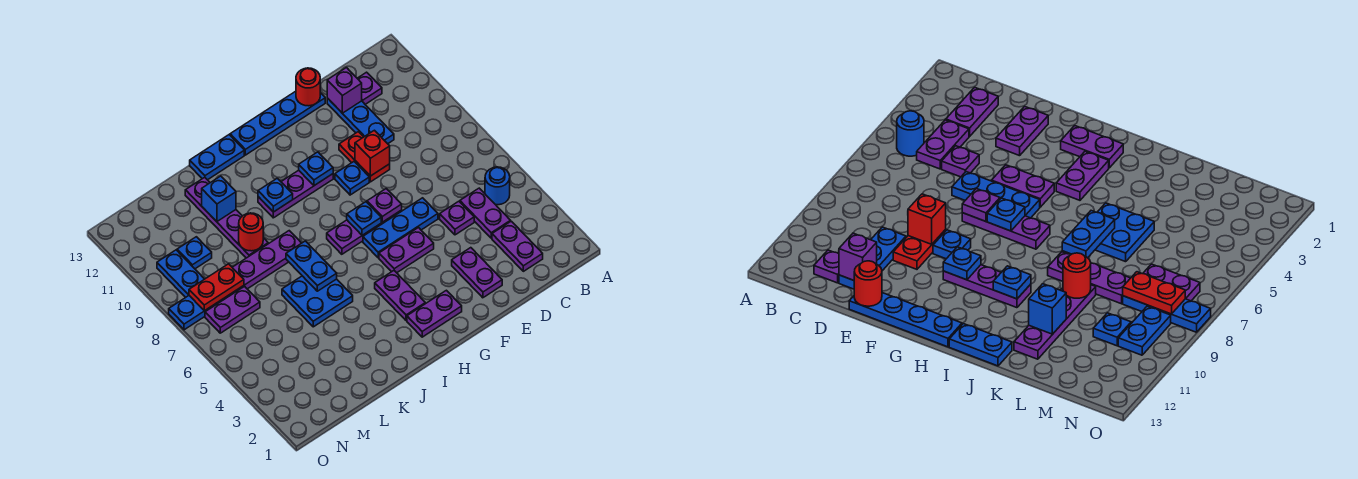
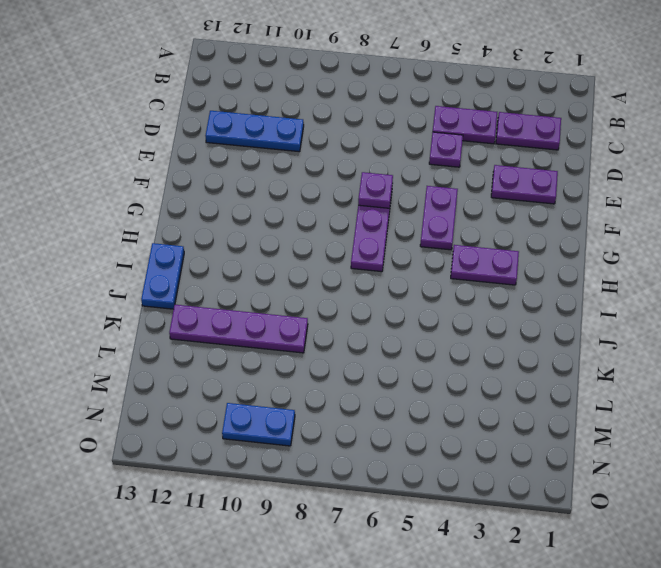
none -> blue 1x1 round brick [485,167,510,205]
none -> purple 1x1 plate [357,72,382,104]
none -> blue 1x3 plate [363,198,438,258]
none -> red 1x2 plate [339,132,390,182]

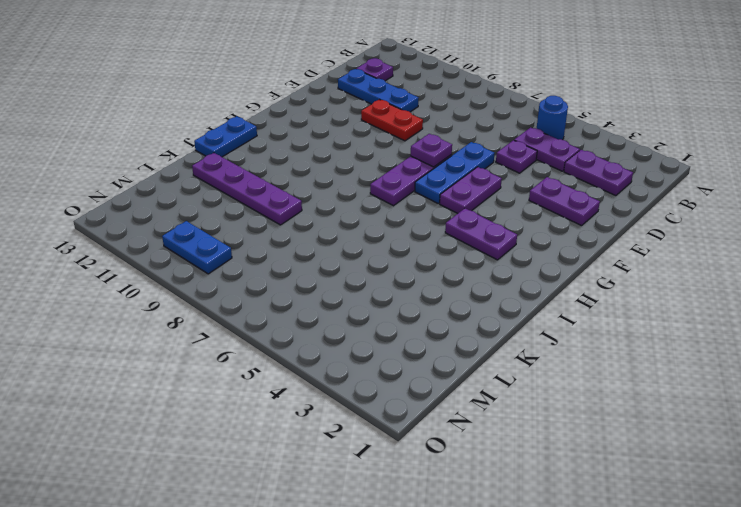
none -> blue 1x4 plate [230,91,325,155]
none -> blue 1x1 plate [335,162,369,195]
none -> purple 1x2 plate [407,290,462,337]
none -> purple 1x3 plate [258,170,333,218]

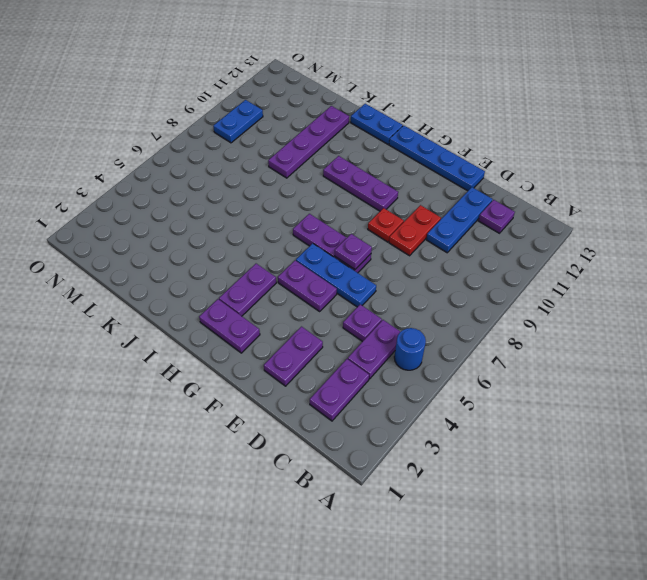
red 1x1 plate [368,208,404,242] -> blue 1x1 plate [335,162,369,195]
none -> blue 2x2 plate [282,276,353,327]
none -> purple 1x3 plate [232,231,301,289]
none -> purple 1x2 plate [205,286,260,333]
none -> blue 1x3 plate [169,286,244,330]

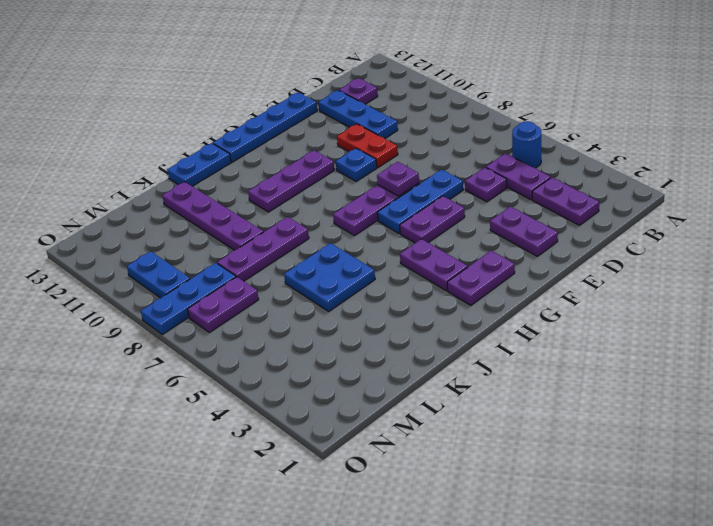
none -> blue 1x1 plate [177,237,212,269]
none -> purple 1x1 brick [327,68,362,113]
none -> red 1x1 brick [355,130,390,176]
none -> red 1x1 round brick [296,68,320,106]

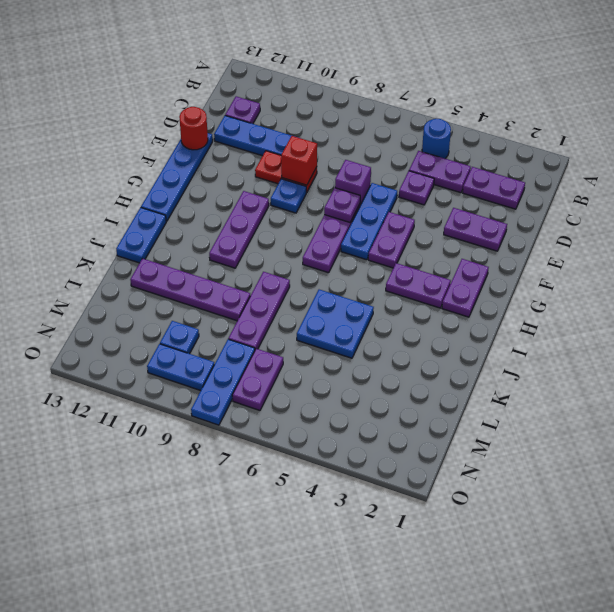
purple 1x1 brick [335,160,371,205] -> purple 1x1 brick moved to [327,68,362,113]
none -> blue 1x1 plate [347,202,381,235]
none -> blue 1x1 plate [299,152,333,186]
none -> blue 1x1 plate [258,178,293,212]
none -> blue 1x2 plate [286,241,337,291]

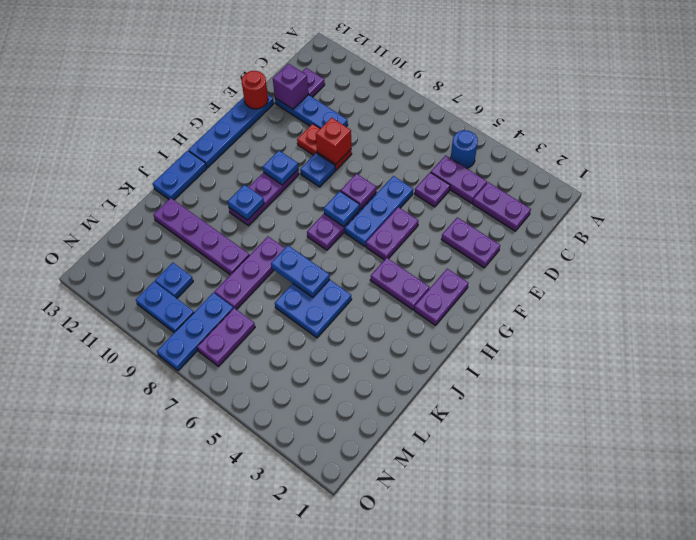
none -> red 1x1 round brick [239,213,263,251]
none -> blue 1x1 brick [202,176,236,222]
none -> red 1x2 plate [189,264,244,311]

